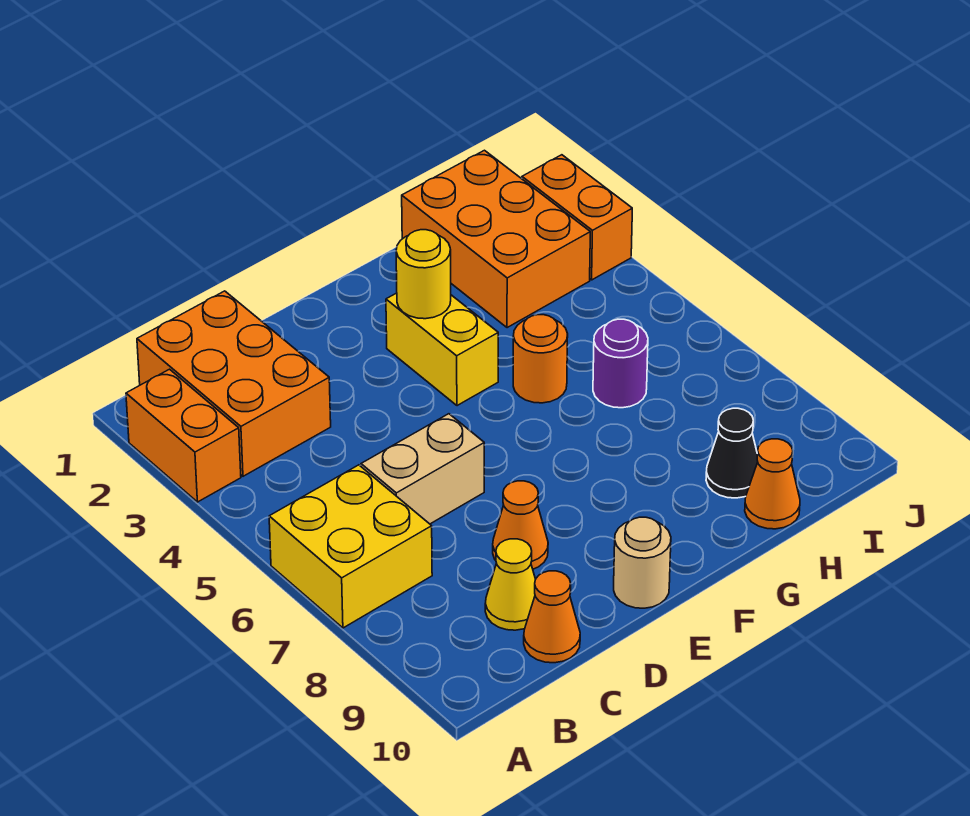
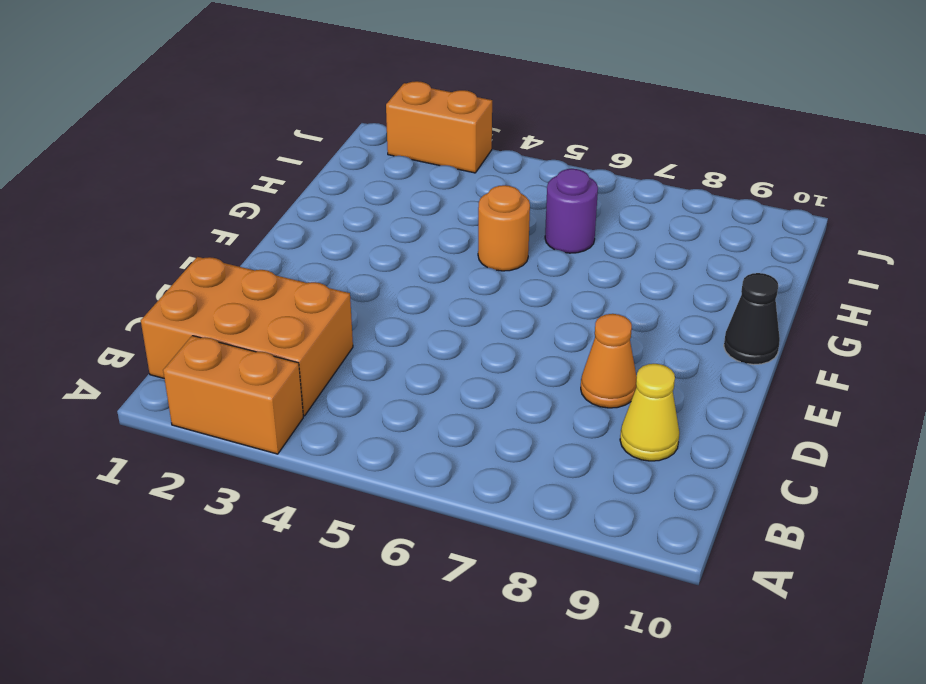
black 1x1 cone [724,273,780,365] -> black 1x1 cone moved to [706,408,758,498]
none -> yellow 2x2 brick [269,465,432,628]
none -> tan 1x2 brick [361,414,484,524]
none -> orange 1x1 cone [524,571,580,663]

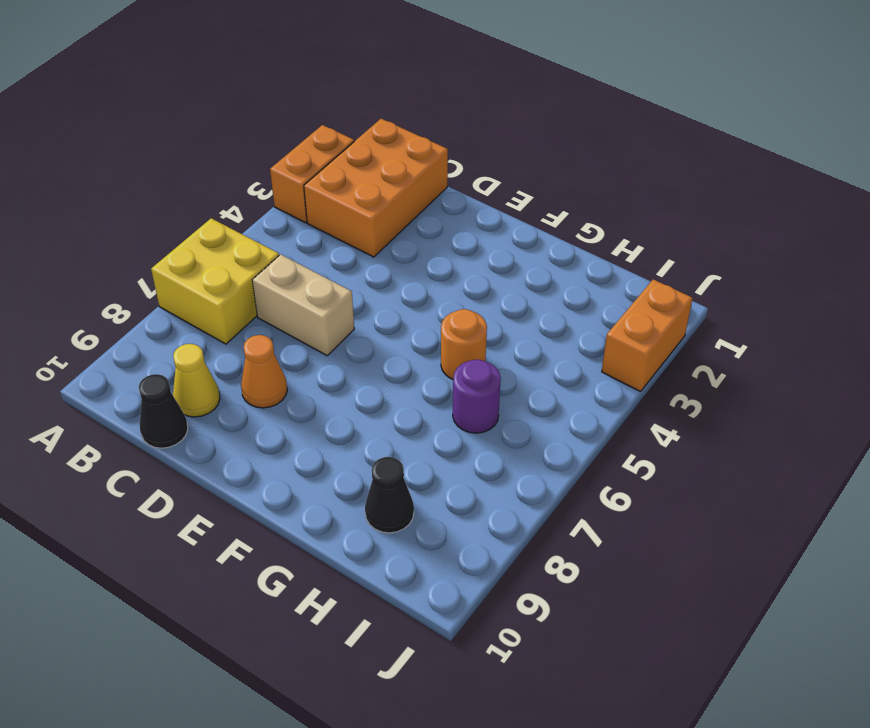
black 1x1 cone [139,374,188,448] -> orange 1x1 cone [524,571,580,663]
none -> tan 1x1 round brick [614,517,671,608]
none -> yellow 1x2 brick [386,293,498,406]
none -> orange 2x3 brick [402,150,590,328]

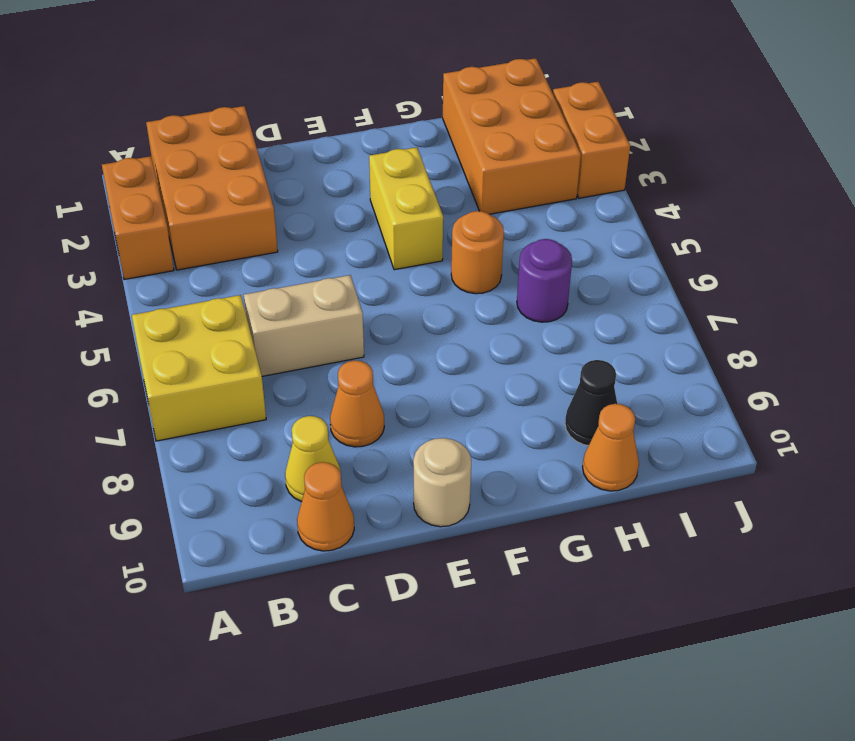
none -> yellow 1x1 round brick [396,230,451,319]

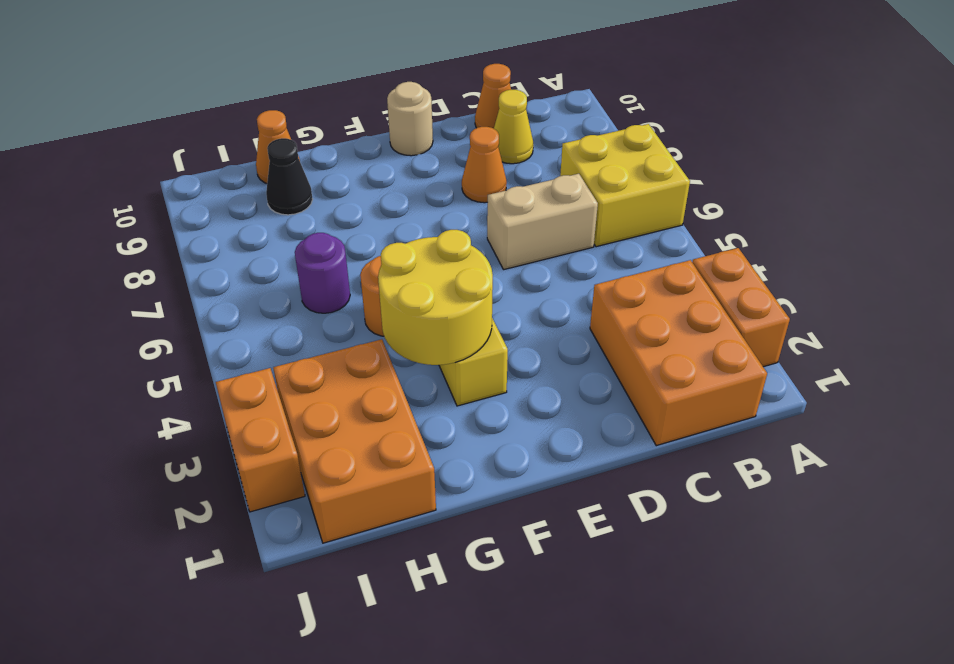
yellow 2x2 round brick [378,230,493,365] -> yellow 1x1 round brick [396,230,451,319]

